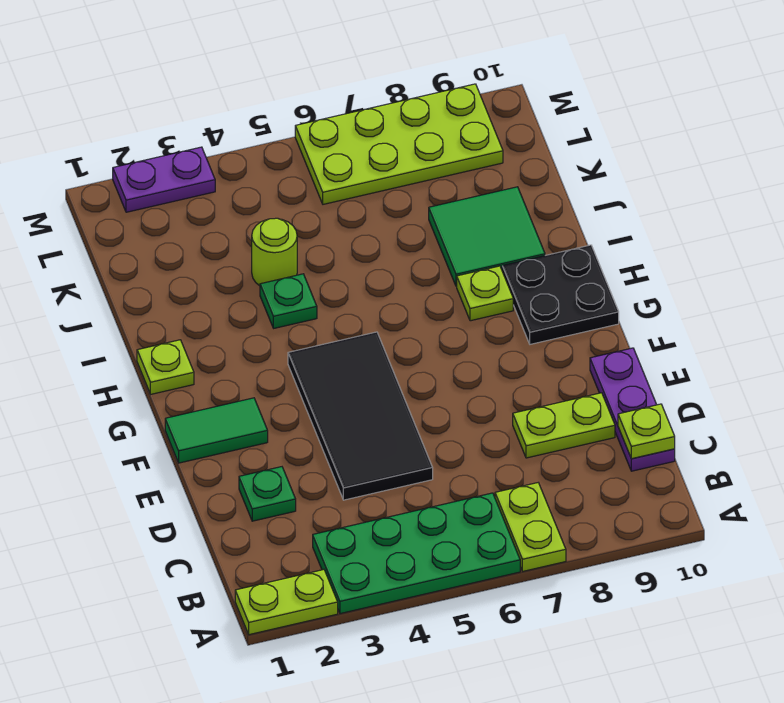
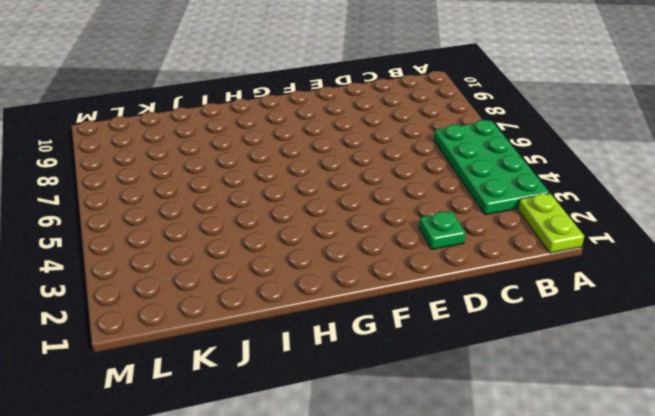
none -> lime 1x2 plate [495,483,566,571]
none -> purple 1x3 plate [590,348,675,471]
none -> black 2x4 tile [288,332,433,500]

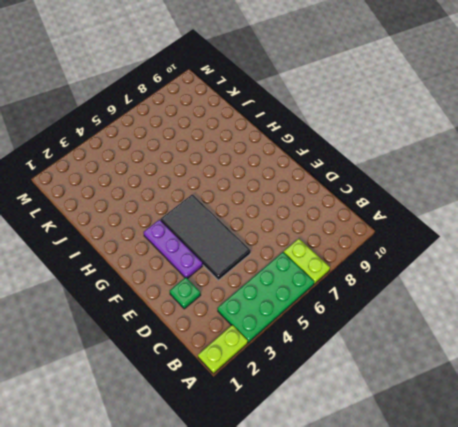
purple 1x3 plate [143,220,203,279] -> purple 1x3 plate moved to [590,348,675,471]
none -> lime 1x2 plate [513,393,615,458]
none -> green 1x2 tile [165,398,268,463]
none -> black 2x2 plate [502,245,619,344]

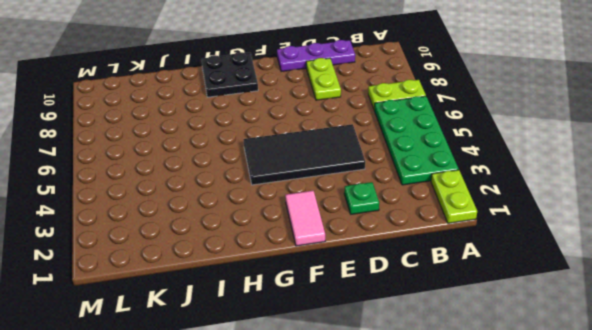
pink 1x2 tile [285,191,325,246] -> green 1x2 tile [165,398,268,463]
none -> lime 1x1 plate [137,340,194,394]
none -> lime 1x1 plate [457,266,513,321]
none -> green 1x1 plate [260,274,317,328]

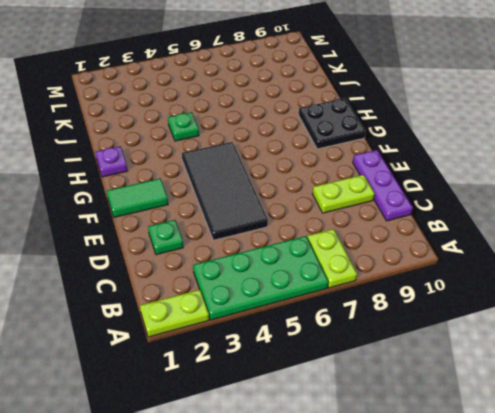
purple 1x1 plate [95,146,127,177] -> lime 1x1 plate [137,340,194,394]
none -> lime 1x1 plate [457,266,513,321]
none -> green 2x2 tile [429,187,545,286]
none -> lime 1x1 round brick [252,218,297,286]

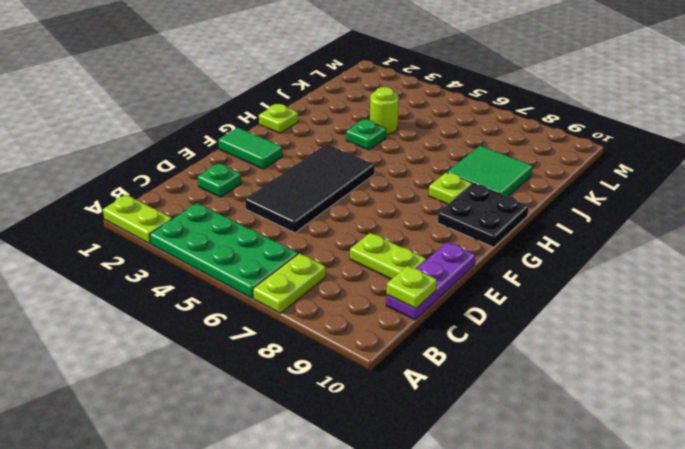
none -> lime 2x4 plate [295,84,503,204]
none -> purple 1x2 plate [113,147,215,212]

